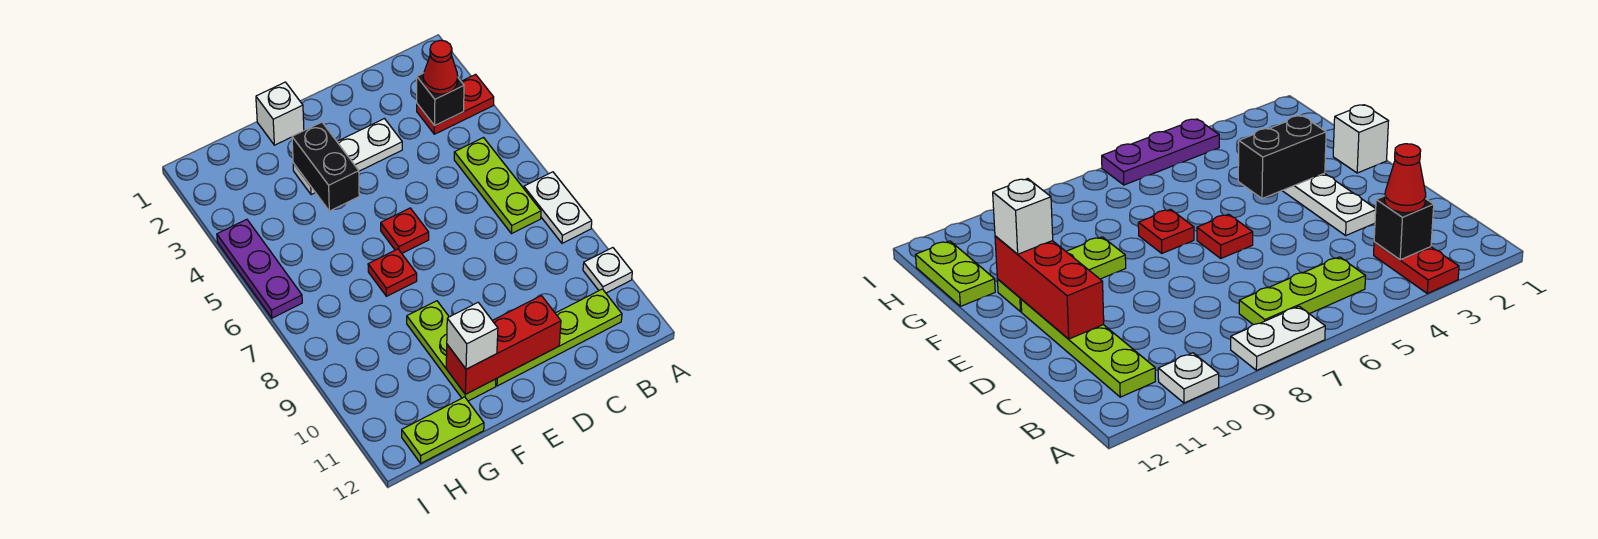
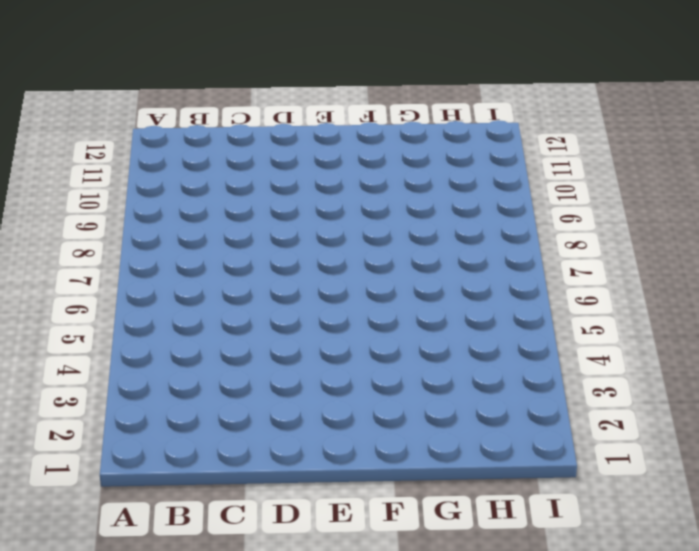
none -> red 1x2 plate [417,74,494,134]
none -> white 1x2 plate [524,172,592,243]
none -> white 1x1 plate [583,248,632,293]

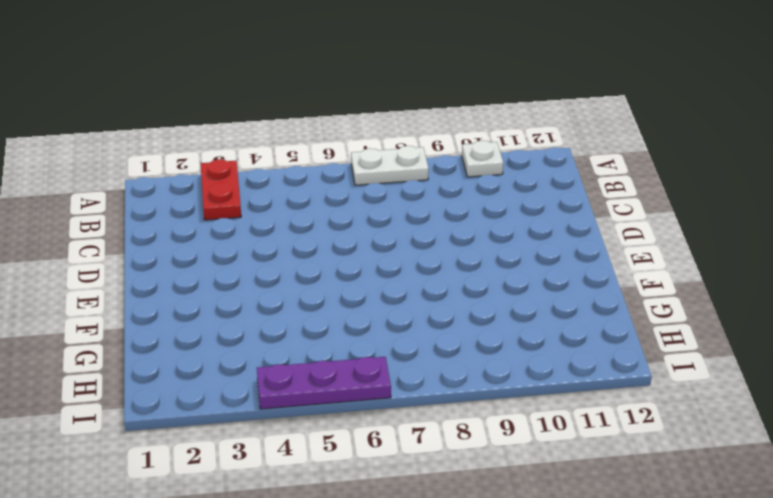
none -> lime 1x3 plate [454,138,541,234]
none -> lime 1x4 plate [496,289,622,386]
none -> white 1x3 plate [293,119,402,195]

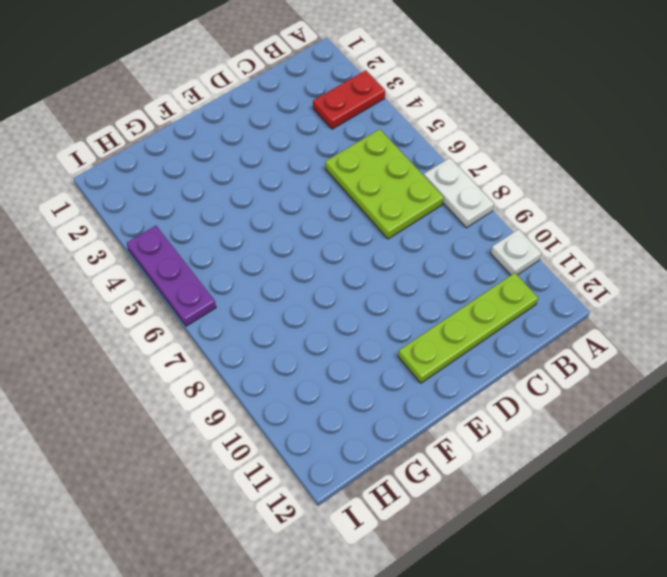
lime 2x3 plate [325,129,444,239] -> lime 1x3 plate [454,138,541,234]
none -> white 1x3 plate [293,119,402,195]
none -> red 1x1 plate [381,208,429,253]
none -> white 1x1 brick [256,82,304,145]

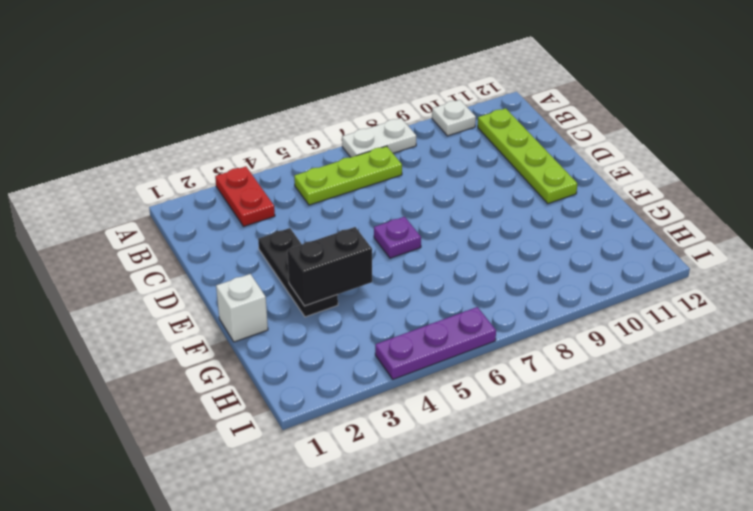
black 1x3 plate [258,228,338,317] -> white 1x3 plate [293,119,402,195]
purple 1x1 plate [374,217,421,258] -> red 1x1 plate [381,208,429,253]
none -> red 1x1 plate [368,249,417,296]
none -> lime 1x3 plate [407,301,496,401]
none -> lime 1x2 plate [402,397,484,463]

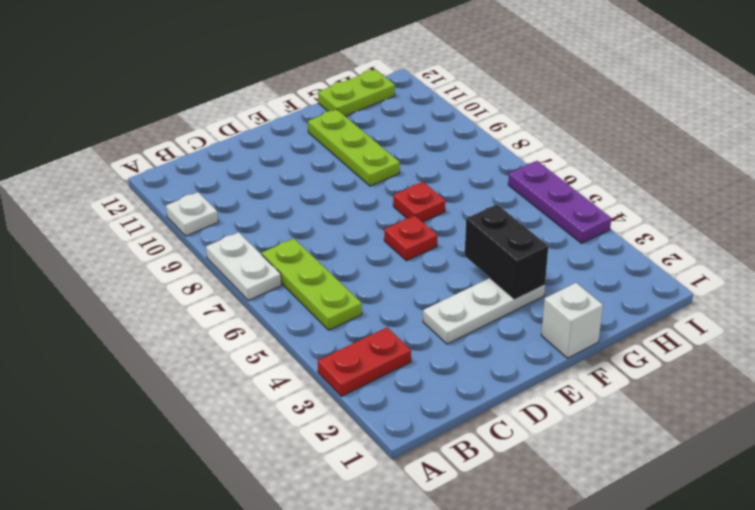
none -> lime 1x4 plate [496,289,622,386]
none -> black 1x1 brick [417,73,464,126]
none -> red 1x3 brick [446,296,561,394]

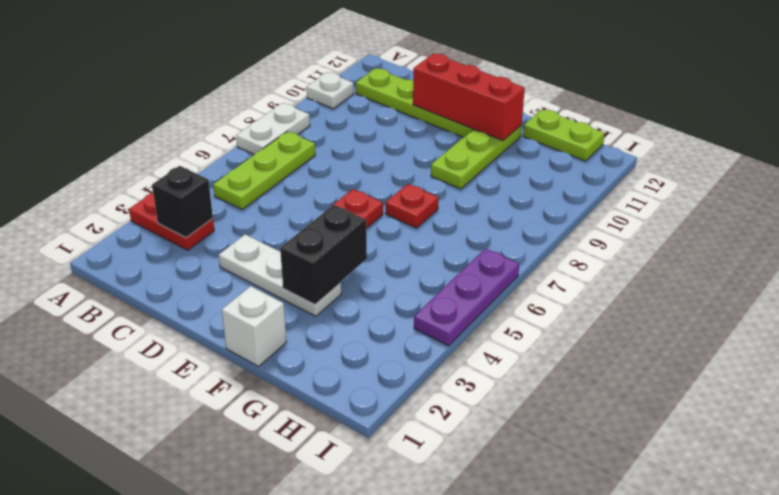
none -> red 1x1 cone [423,40,458,94]
none -> white 1x1 brick [447,303,498,369]

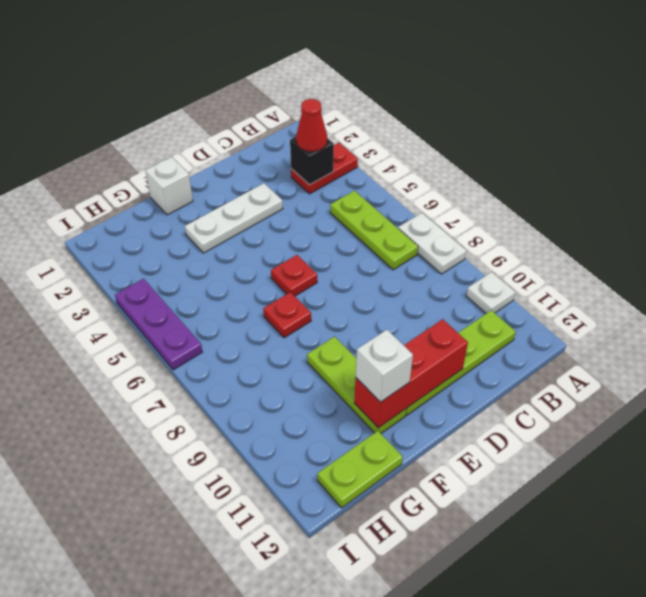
none -> black 1x2 brick [292,122,359,211]

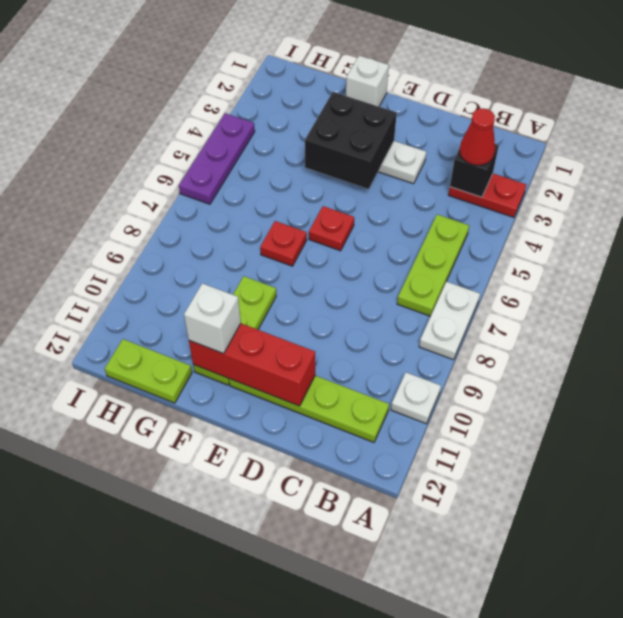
black 2x2 brick [305,92,397,189] -> black 1x2 brick [292,122,359,211]

